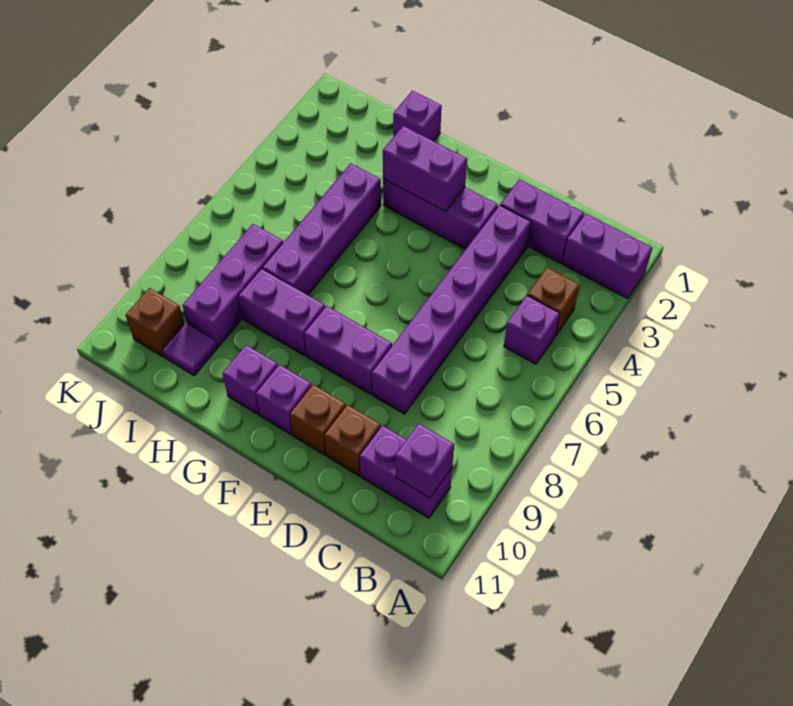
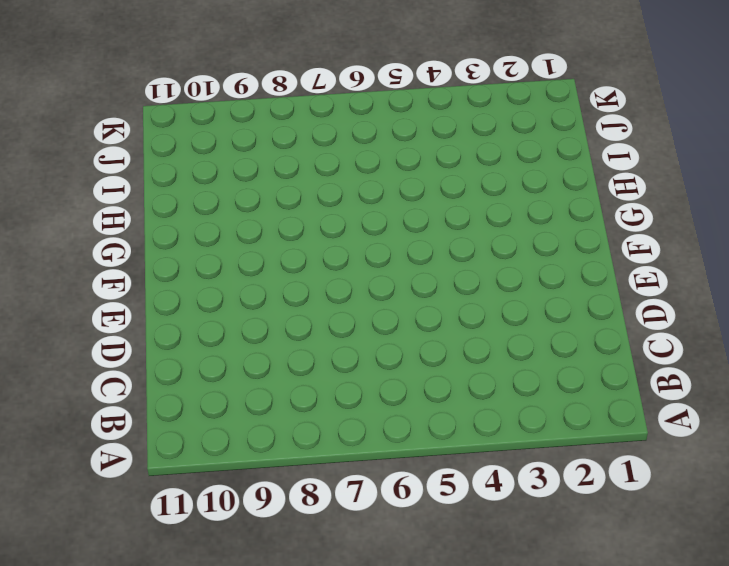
none -> purple 1x2 brick [563,214,652,299]
none -> brown 1x1 brick [527,268,580,336]
none -> purple 1x1 brick [504,296,560,364]

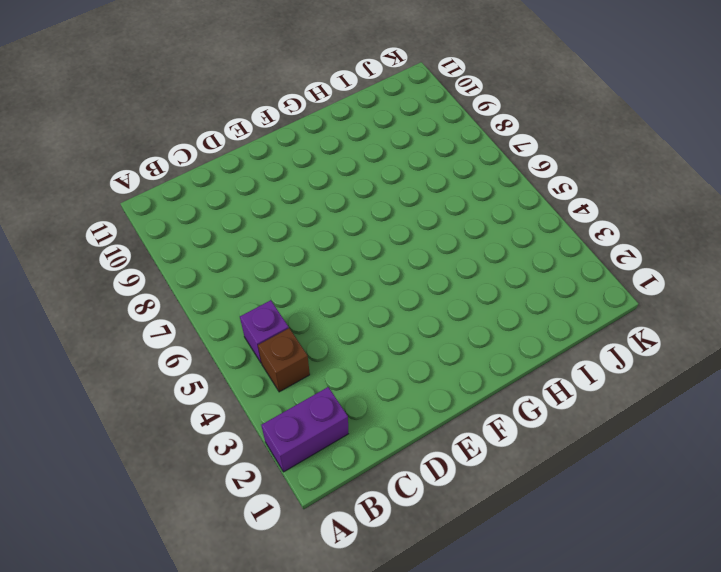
none -> purple 1x2 brick [360,425,452,518]
none -> purple 1x2 brick [500,179,584,263]
none -> purple 1x6 brick [372,205,531,414]

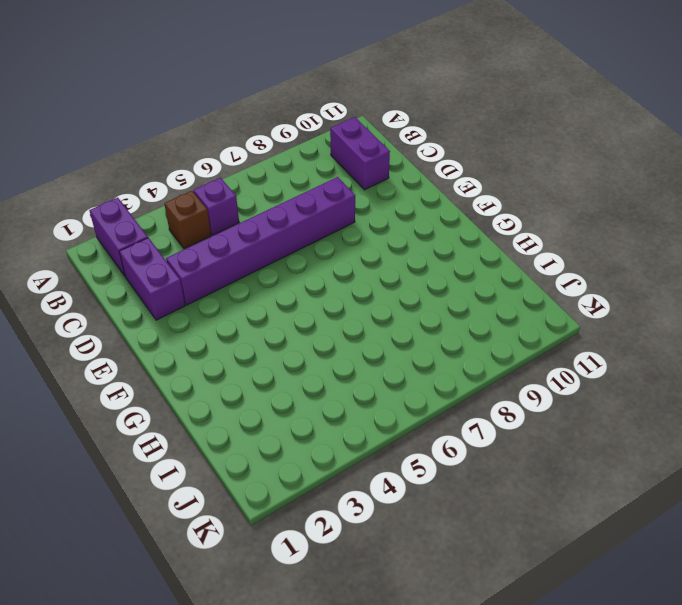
none -> brown 1x1 brick [324,405,381,476]
none -> purple 1x3 brick [383,179,498,249]
none -> purple 1x2 brick [304,306,392,394]

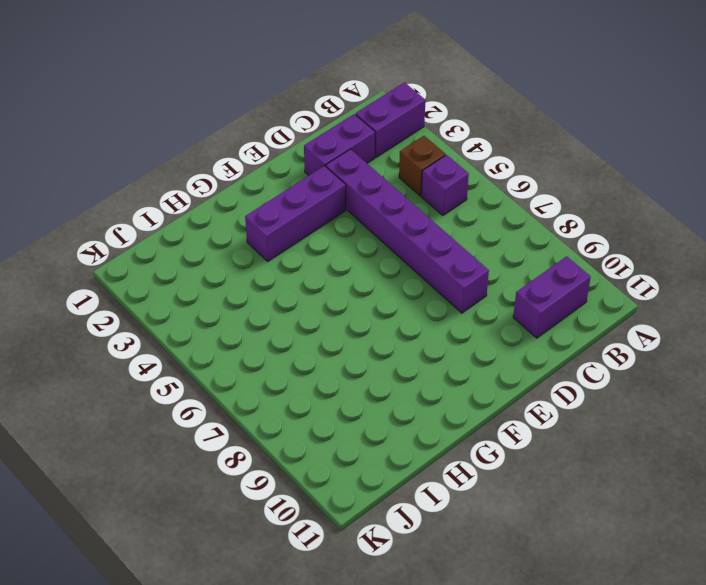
none -> brown 1x1 brick [324,405,381,476]
none -> purple 1x2 brick [304,306,392,394]
none -> brown 1x1 brick [290,385,346,455]

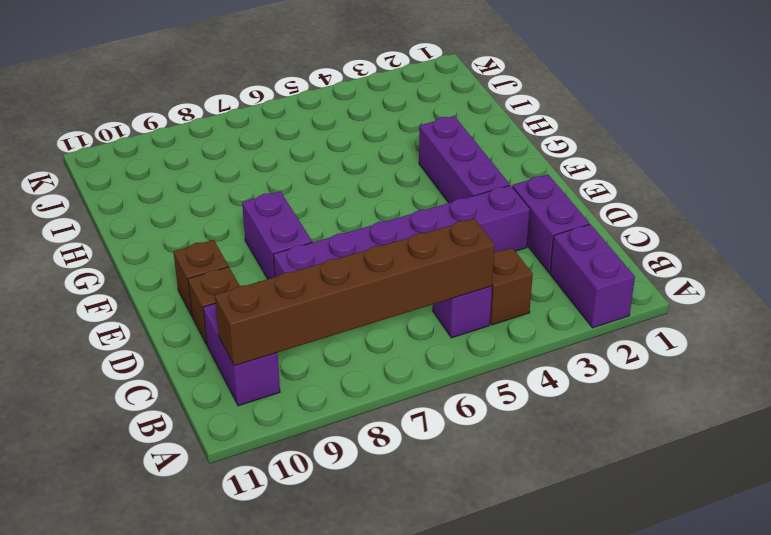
brown 1x6 brick [215,218,495,366] -> purple 1x1 brick [395,423,454,498]
none -> purple 1x1 brick [256,365,312,435]
none -> purple 1x2 brick [239,269,325,356]
none -> purple 1x1 brick [222,345,278,415]

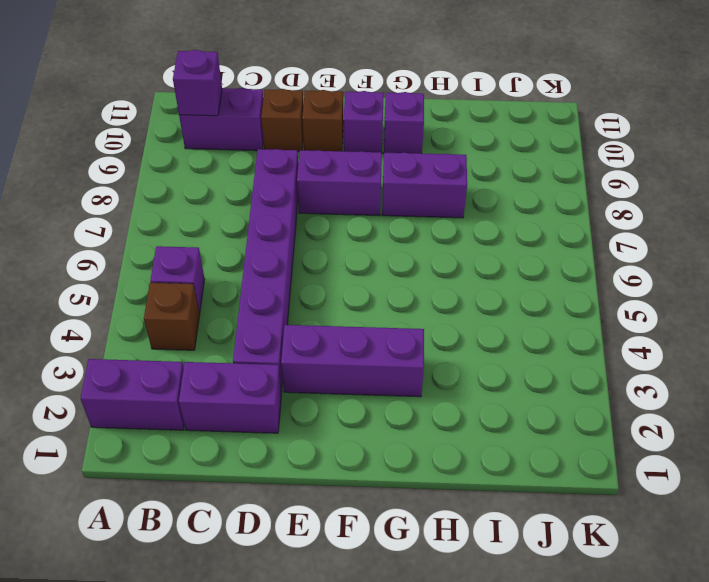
none -> purple 1x1 brick [393,91,442,141]
none -> purple 1x4 brick [263,163,381,295]
none -> purple 1x3 brick [182,224,283,347]

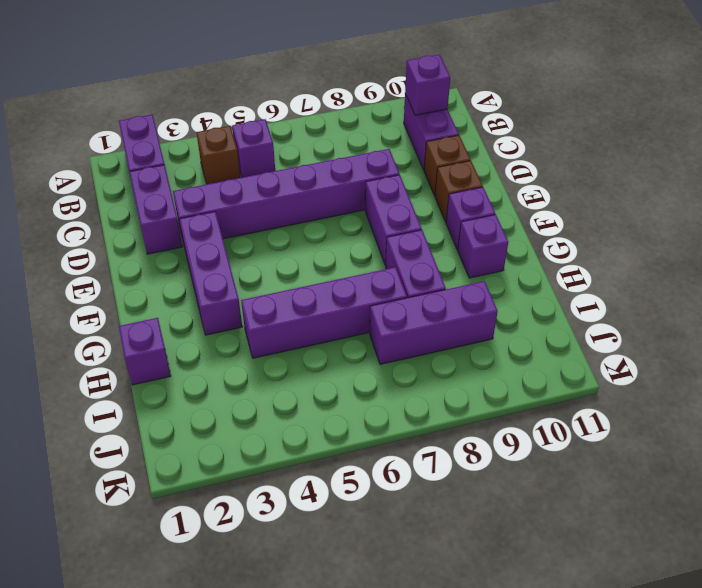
none -> purple 1x1 tile [162,323,217,376]
none -> brown 1x1 brick [126,288,184,357]
none -> purple 1x2 brick [383,126,467,212]

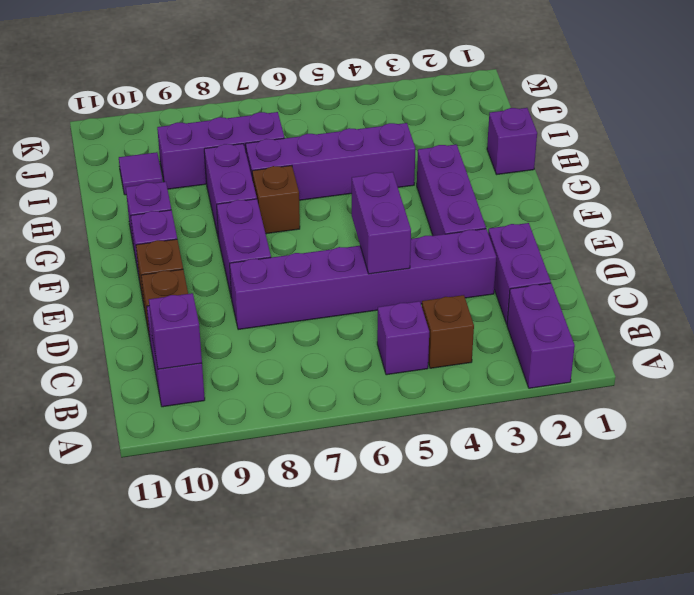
purple 1x2 brick [352,172,411,274] -> purple 1x2 brick moved to [383,126,467,212]
brown 1x1 brick [252,166,300,234] -> brown 1x1 brick moved to [126,288,184,357]

